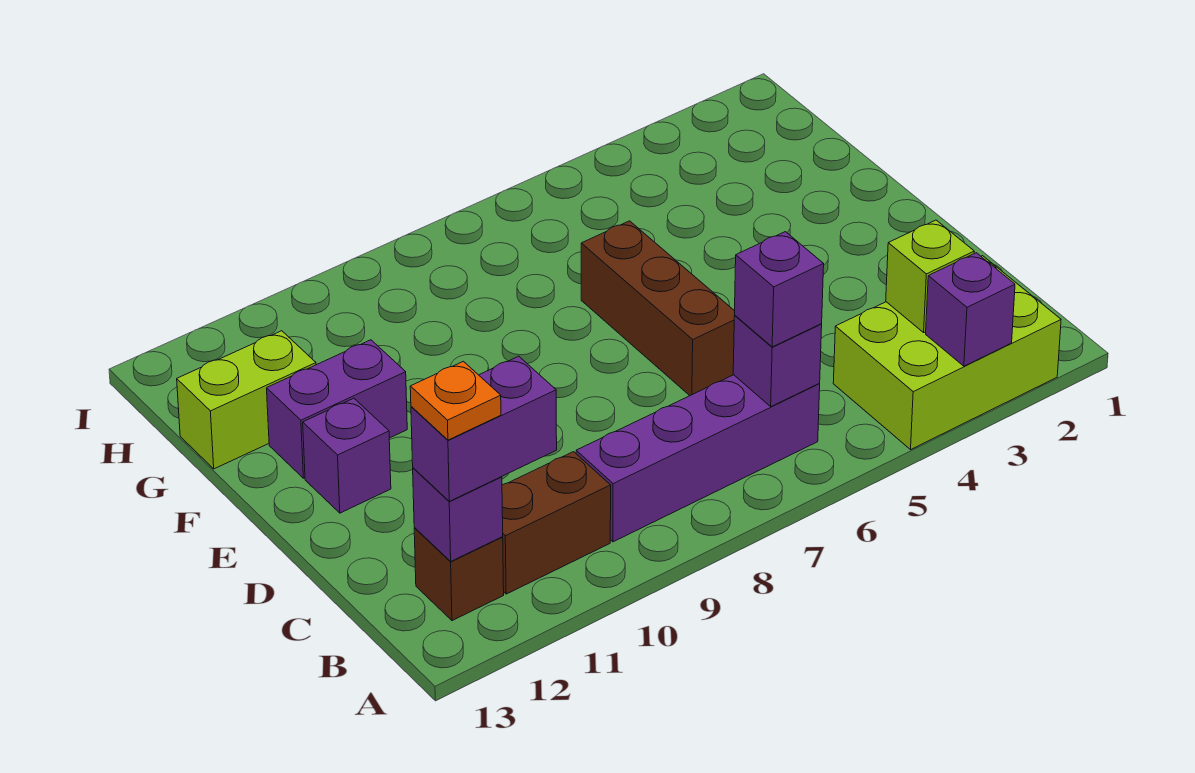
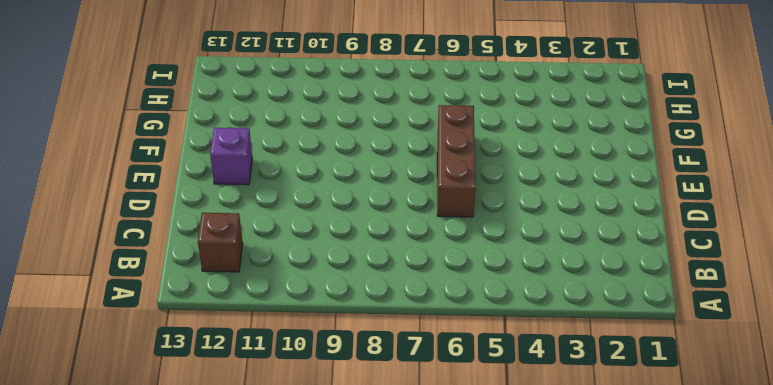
none -> lime 2x3 brick [833,256,1061,449]
none -> purple 1x4 brick [576,375,820,542]
none -> brown 1x2 brick [502,452,611,594]

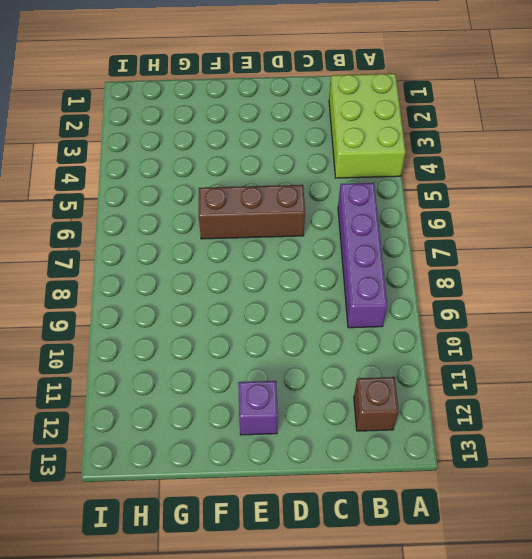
none -> brown 1x2 brick [502,452,611,594]
none -> purple 1x2 brick [267,340,407,478]
none -> lime 1x2 brick [177,331,316,469]

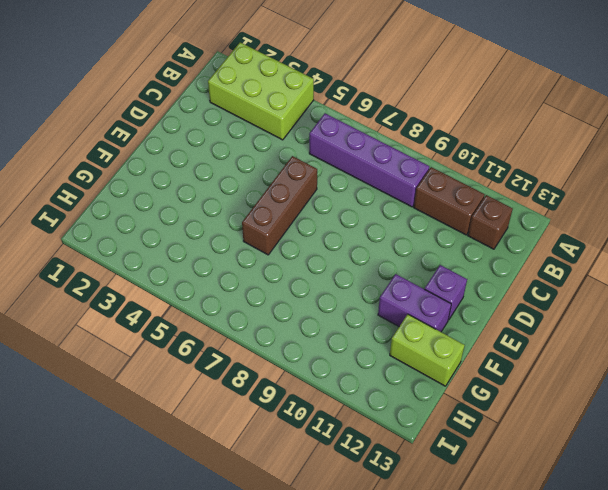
none -> purple 1x1 brick [926,253,1015,366]
none -> lime 1x1 brick [886,220,974,332]
none -> purple 1x1 brick [733,316,822,406]

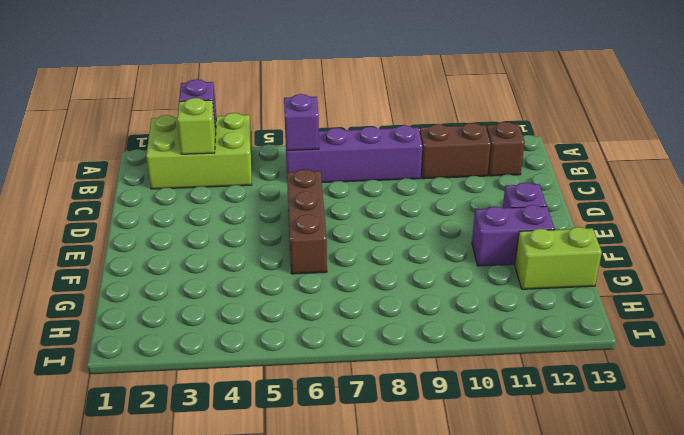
none -> purple 1x1 brick [413,468,503,562]
none -> purple 1x1 brick [735,232,824,347]
none -> purple 1x2 brick [411,356,557,501]

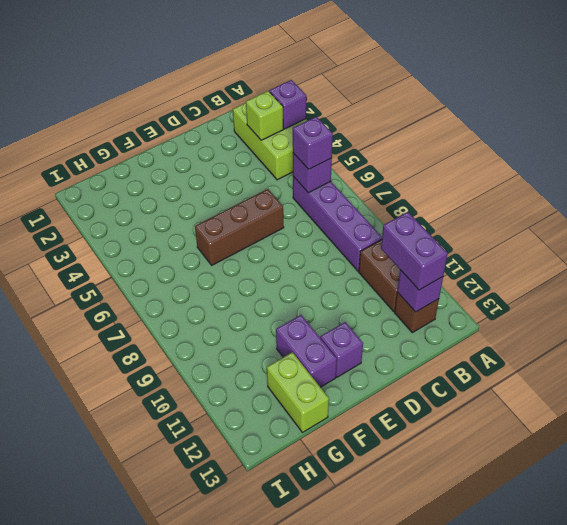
none -> orange 1x1 plate [410,361,501,440]

